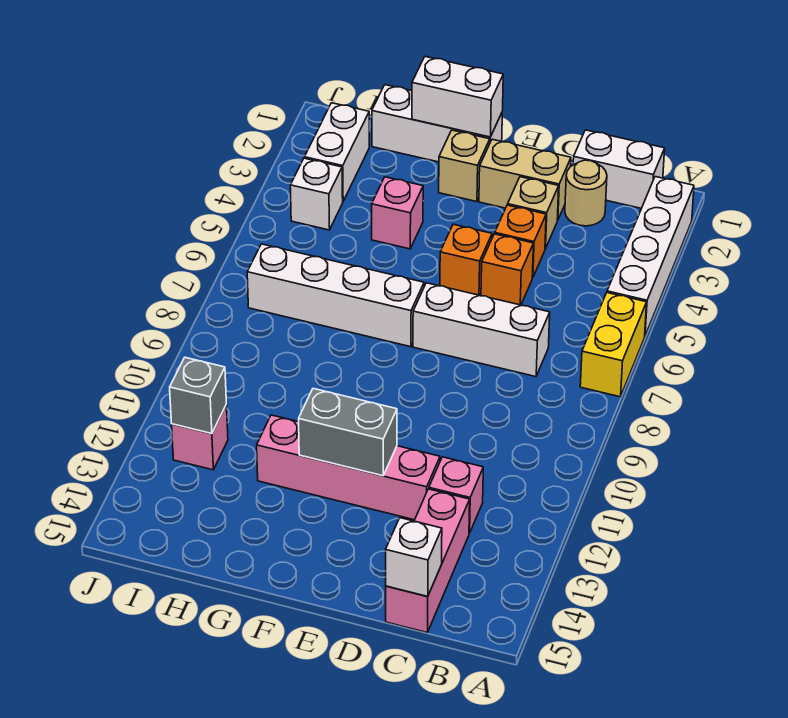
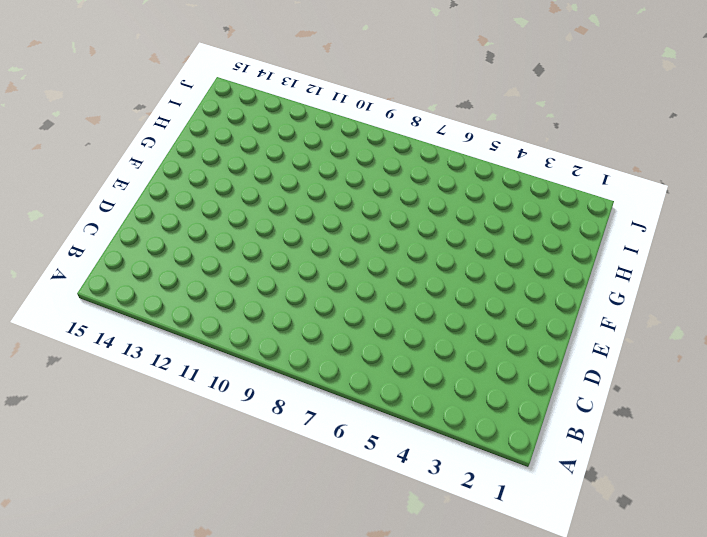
none -> white 1x4 brick [607,177,694,336]
none -> yellow 1x2 brick [580,293,647,397]
none -> white 1x2 brick [573,130,665,208]

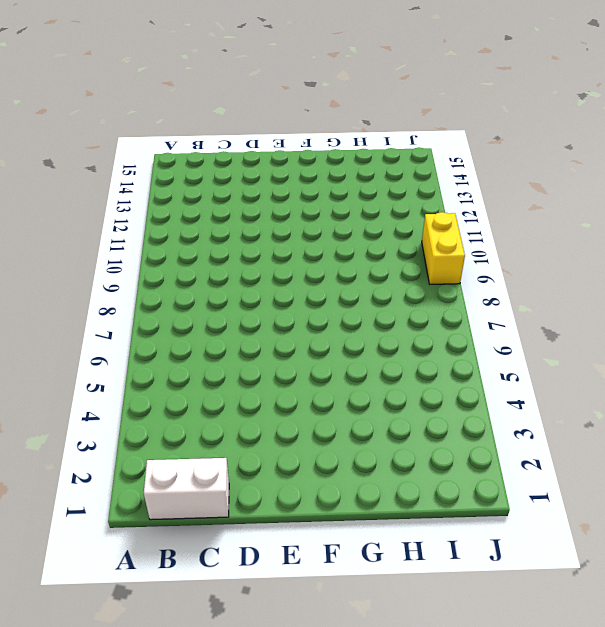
yellow 1x2 brick [422,212,465,284] -> yellow 1x2 brick moved to [580,293,647,397]
none -> white 1x4 brick [607,177,694,336]
none -> tan 1x1 round brick [565,160,607,226]
none -> white 1x3 brick [413,283,550,377]

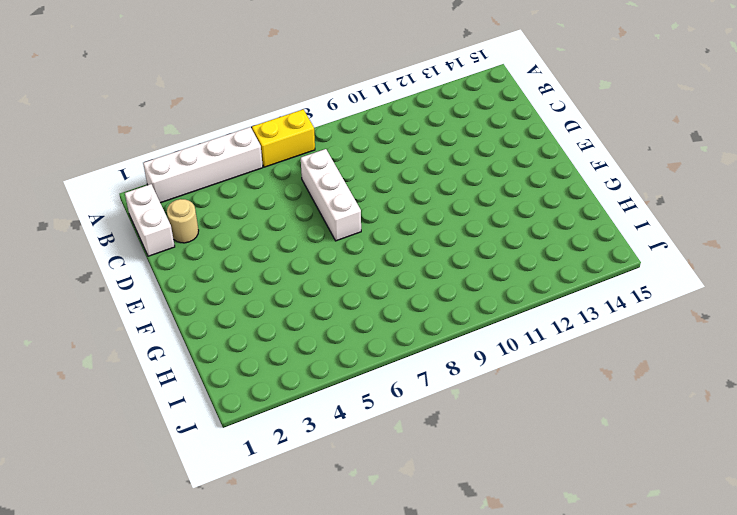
none -> pink 1x1 brick [429,457,483,533]
none -> pink 1x3 brick [386,489,470,632]
none -> tan 1x2 brick [479,139,571,220]

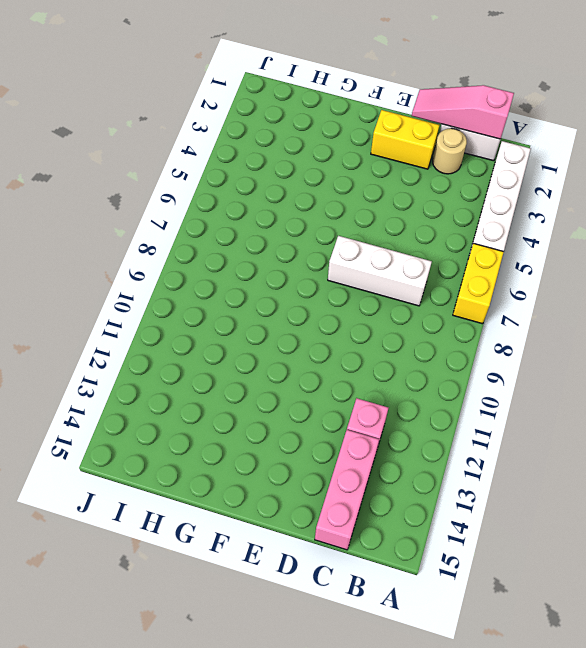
pink 1x3 slope [412,85,514,139] -> none
yellow 1x2 brick [371,110,440,169] -> tan 1x2 brick [479,139,571,220]
none -> tan 1x1 brick [508,177,559,249]
none -> orange 1x1 brick [495,205,546,278]
none -> orange 1x1 brick [481,234,534,305]

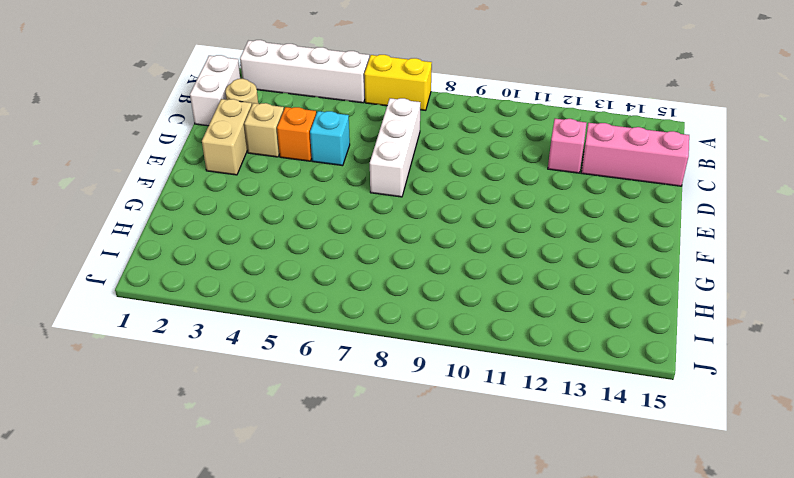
cyan 1x1 brick [310,111,350,166] -> orange 1x1 brick [481,234,534,305]
none -> pink 1x4 brick [257,415,440,520]
none -> orange 1x1 brick [440,224,492,295]
none -> white 1x3 brick [372,85,502,162]

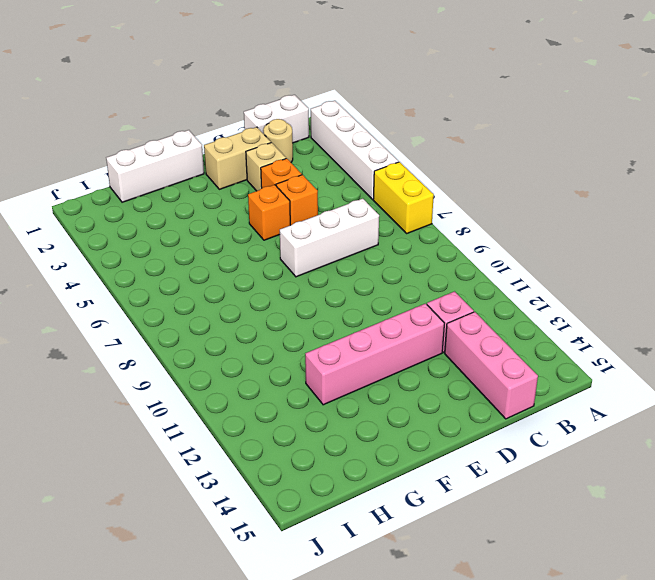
none -> tan 1x1 brick [439,130,490,202]
none -> white 1x4 brick [247,244,424,347]
none -> pink 1x1 brick [372,177,423,249]

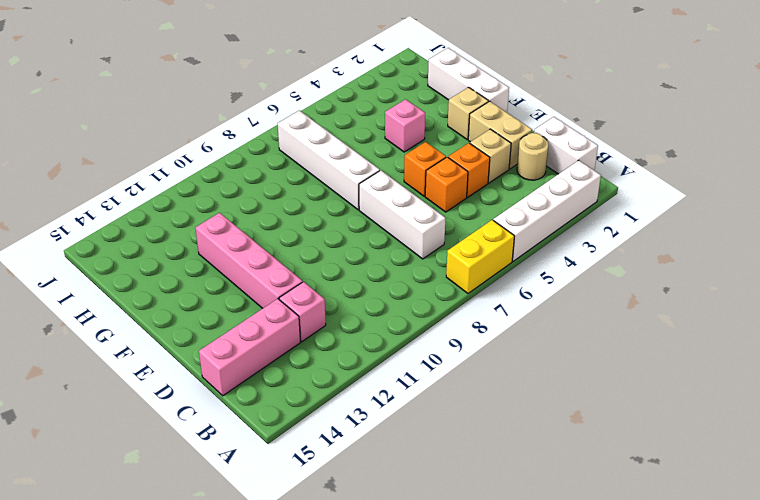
none -> white 1x2 brick [304,103,369,201]
none -> white 1x1 brick [290,158,343,230]
none -> pink 1x1 brick [172,404,228,470]

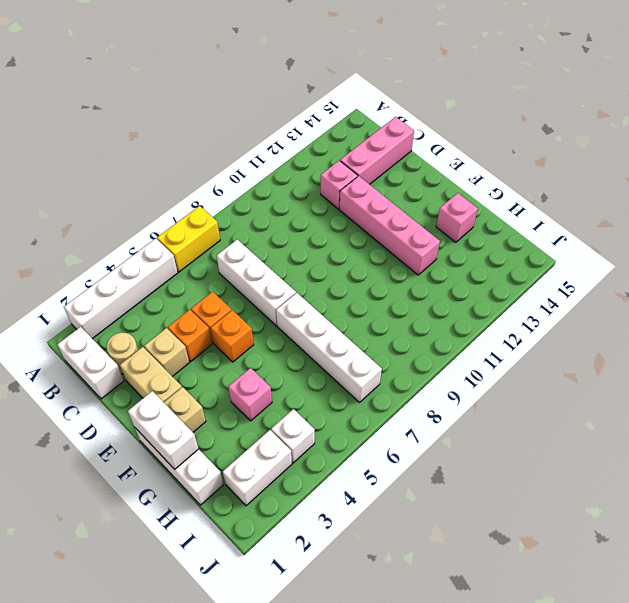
pink 1x1 brick [436,193,478,242] -> pink 1x1 brick moved to [172,404,228,470]
none -> white 1x1 brick [386,518,442,596]
none -> grey 1x2 brick [299,389,397,476]
none -> grey 1x1 brick [170,357,226,434]

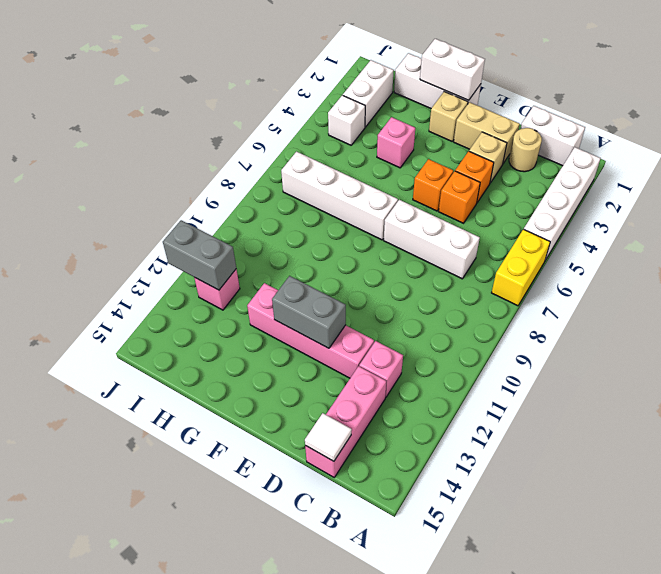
white 1x1 tile [305,413,352,461] -> white 1x1 brick [386,518,442,596]
grey 1x2 brick [163,220,236,290] -> grey 1x1 brick [170,357,226,434]

